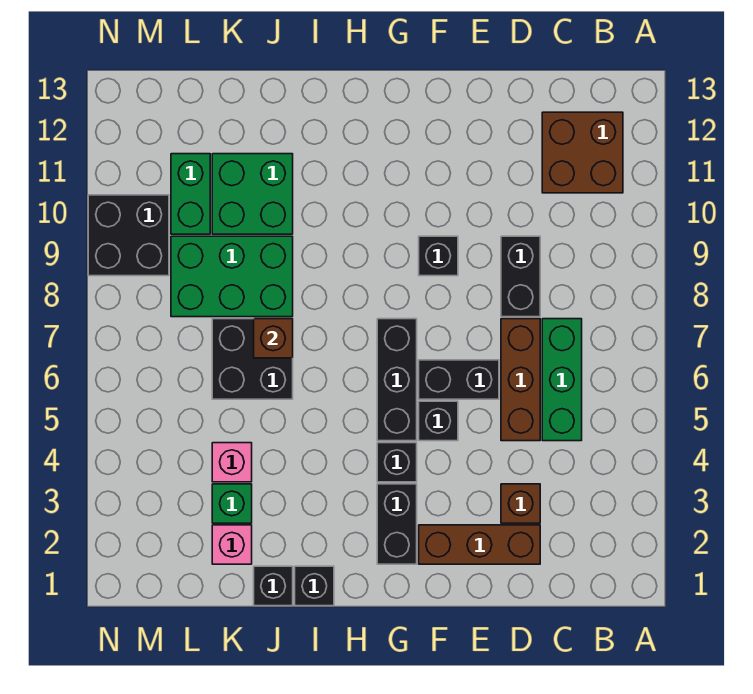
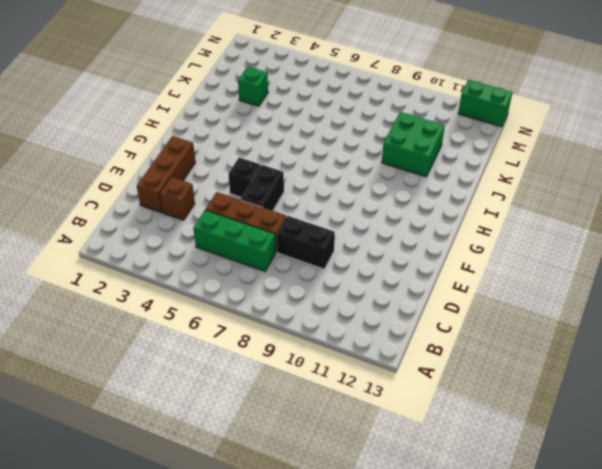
green 1x2 brick [458,80,513,127] -> green 1x2 brick moved to [171,154,210,234]
none -> brown 2x2 brick [542,112,623,193]
none -> black 1x1 brick [419,236,458,276]
none -> black 1x2 brick [377,484,417,564]

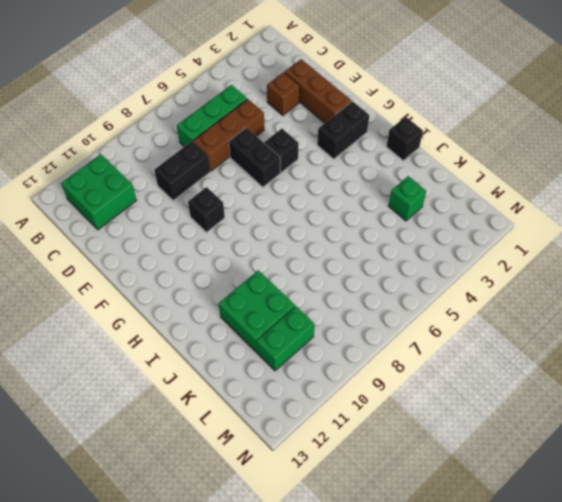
green 2x2 brick [61,154,137,230] -> brown 2x2 brick [542,112,623,193]
none -> black 1x1 brick [377,443,417,482]
none -> black 1x3 brick [377,319,417,441]
none -> black 1x1 brick [254,566,293,606]

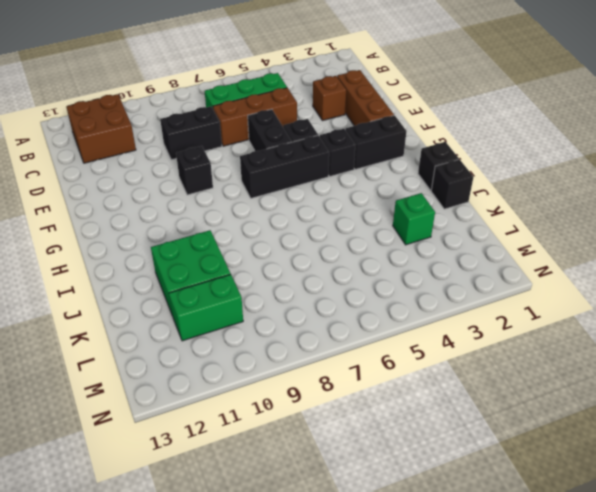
none -> black 2x2 brick [212,319,293,399]
none -> green 2x3 brick [171,236,293,317]
none -> pink 1x1 brick [212,525,252,564]

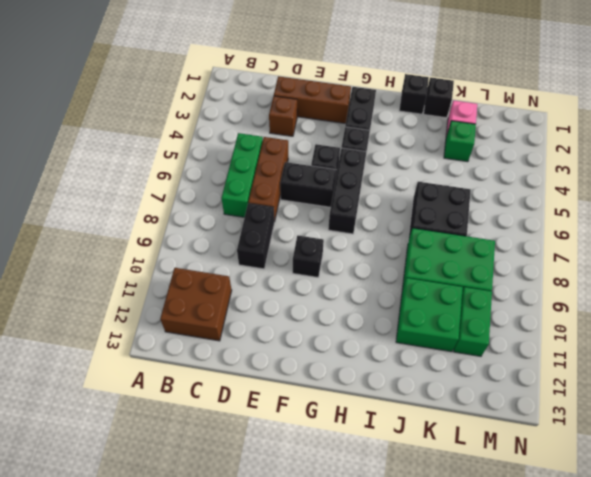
none -> pink 1x1 brick [212,443,252,482]
none -> black 2x2 brick [88,195,169,276]
none -> brown 1x1 brick [254,319,293,358]

